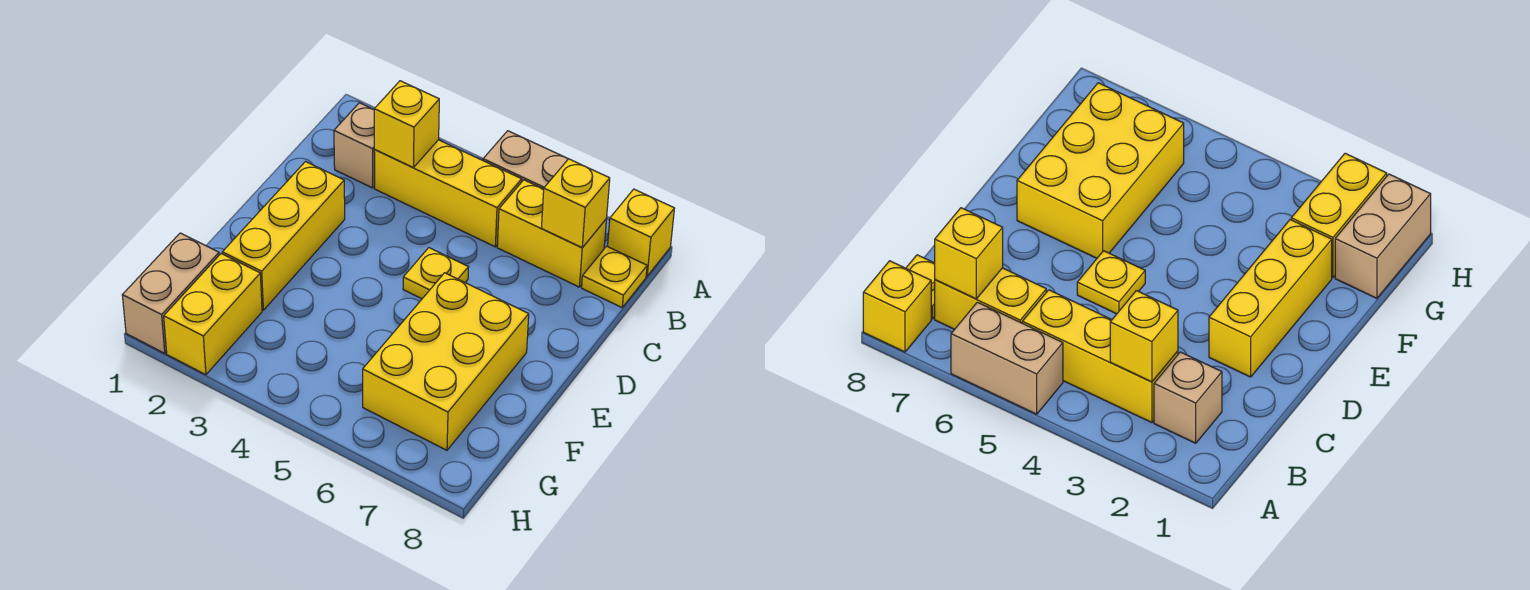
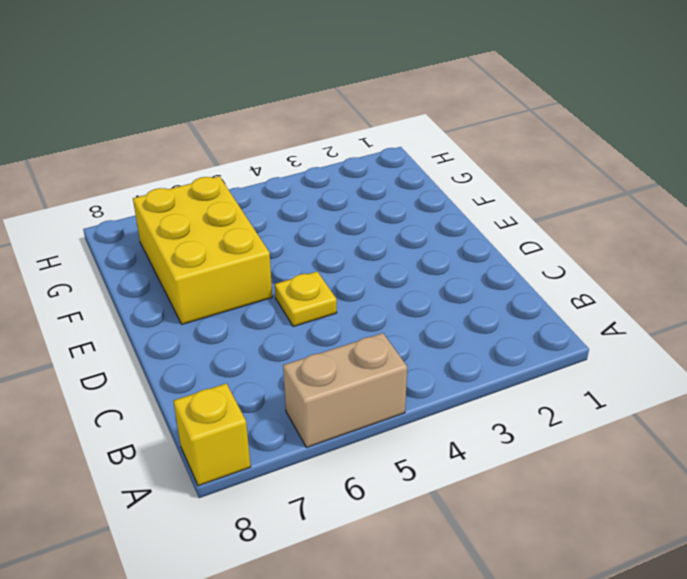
none -> tan 1x1 brick [334,103,375,188]
none -> yellow 1x3 brick [374,140,522,247]
none -> yellow 1x2 brick [497,180,606,287]

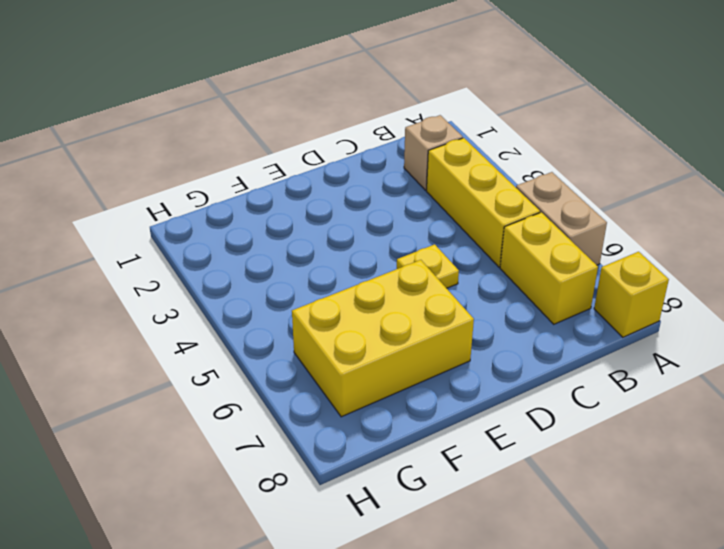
none -> yellow 1x1 plate [582,246,647,307]
none -> yellow 1x3 brick [222,162,345,310]
none -> tan 1x2 brick [122,233,219,353]

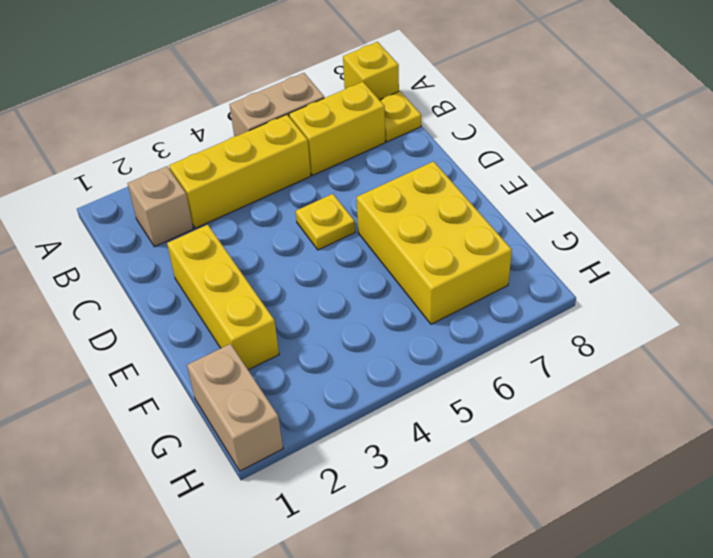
none -> yellow 1x2 brick [164,254,262,375]
none -> yellow 1x1 brick [374,81,439,168]
none -> yellow 1x1 brick [542,159,610,248]

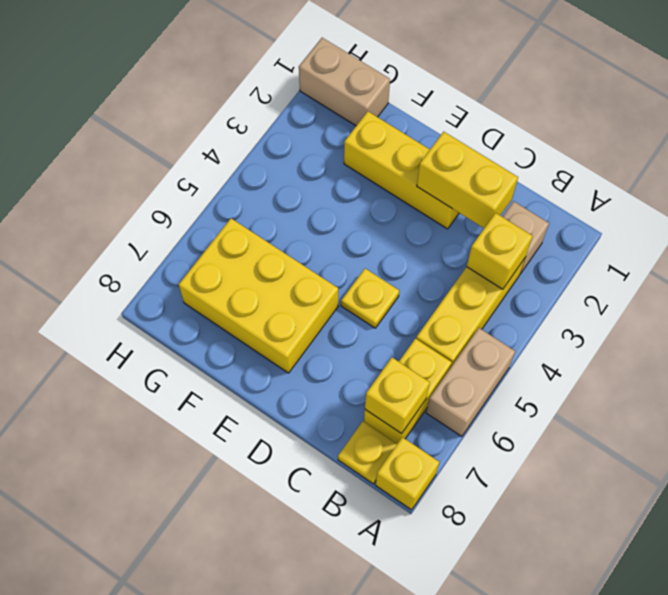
yellow 1x2 brick [417,132,518,228] -> yellow 1x2 brick moved to [164,254,262,375]

